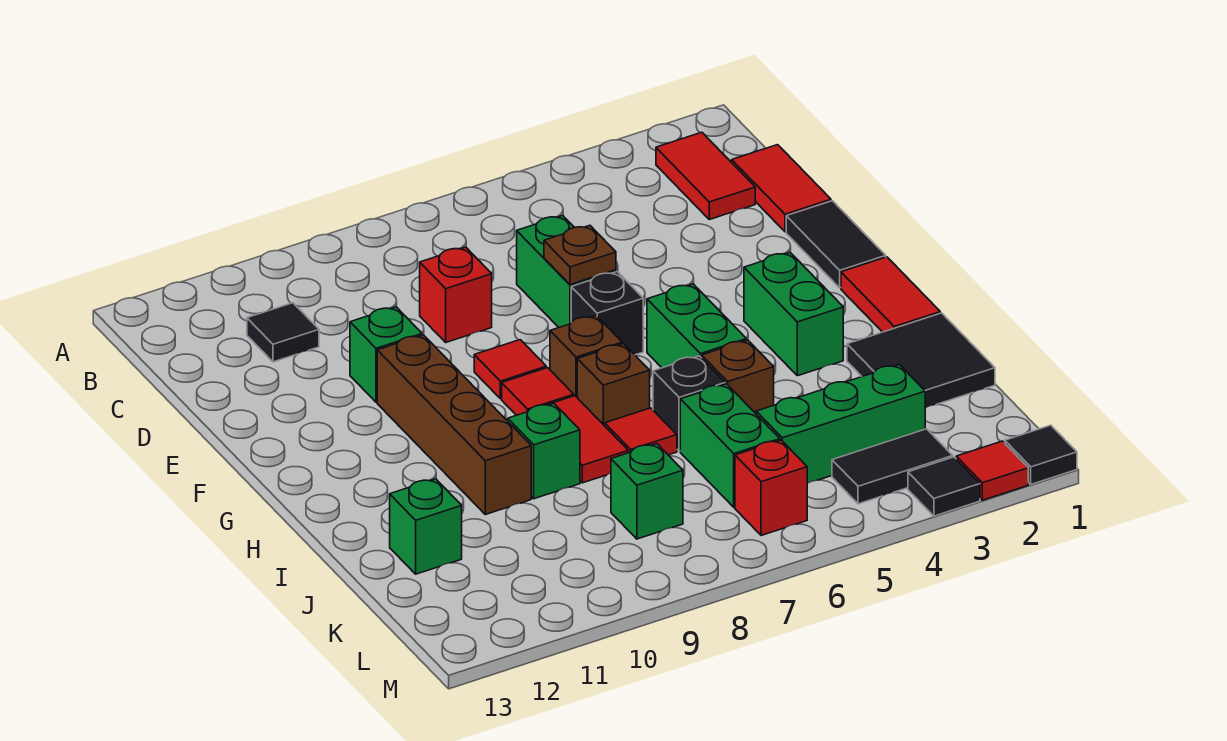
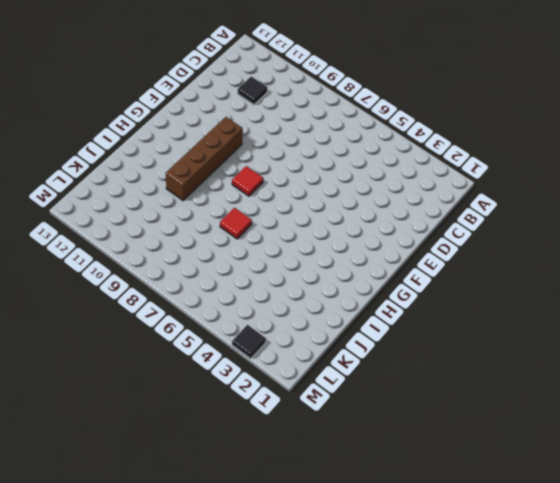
none -> red 1x2 tile [656,132,755,219]
none -> red 1x2 tile [732,145,831,232]
none -> green 1x2 brick [517,215,616,327]
none -> red 1x1 brick [420,247,492,342]

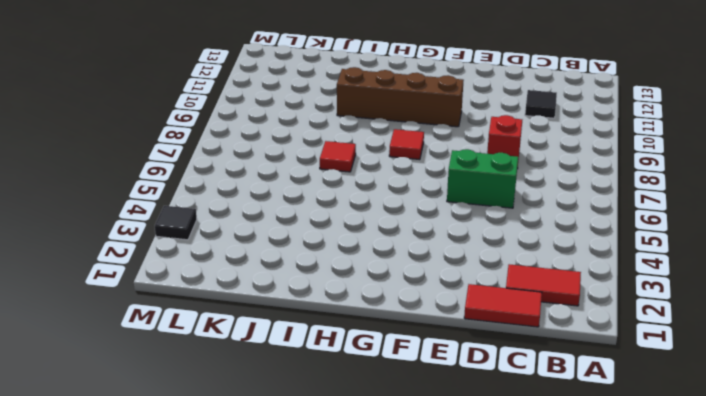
none -> black 1x2 tile [786,201,886,288]
none -> green 1x1 brick [350,307,422,402]
none -> black 1x1 brick [571,272,643,355]
none -> red 1x1 tile [474,340,546,399]

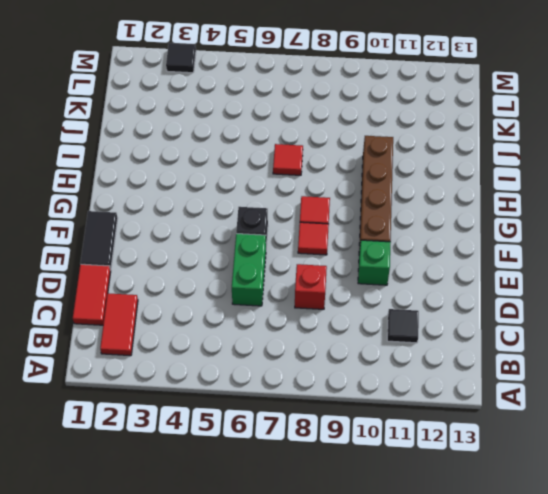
none -> red 1x2 tile [841,257,940,332]
none -> green 1x2 brick [744,252,843,376]
none -> green 1x2 brick [647,284,746,368]
none -> brown 1x1 brick [550,316,622,397]

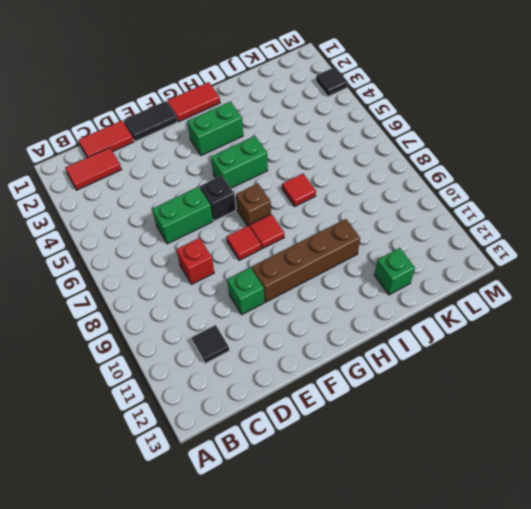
none -> brown 1x1 brick [577,344,650,426]
none -> red 1x2 tile [548,396,628,483]
none -> black 2x2 tile [847,313,995,408]
none -> brown 1x1 brick [702,340,774,414]

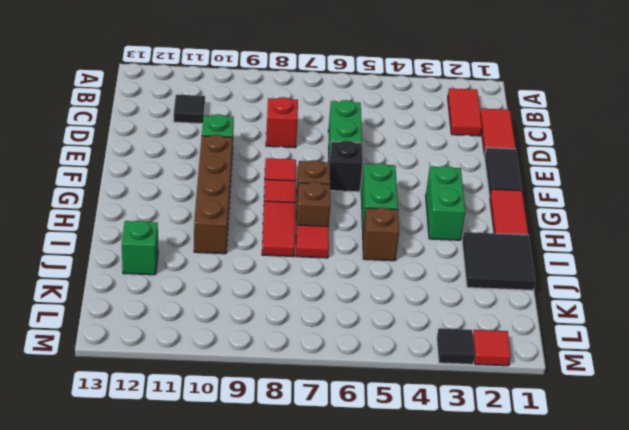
none -> black 1x1 brick [653,356,725,451]
none -> green 1x1 brick [508,403,580,499]
none -> green 1x2 brick [680,384,780,507]
none -> green 1x3 brick [756,365,925,483]

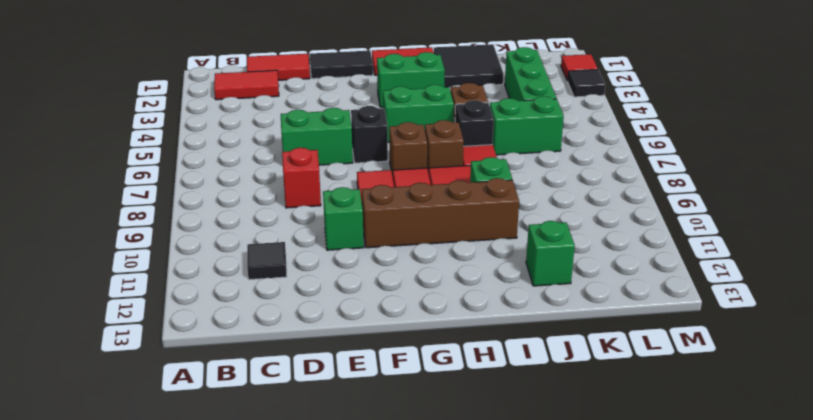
none -> green 1x1 brick [611,444,683,539]
none -> black 1x2 tile [832,429,953,504]
none -> red 1x1 brick [735,440,807,536]
none -> black 1x1 tile [1005,425,1077,484]

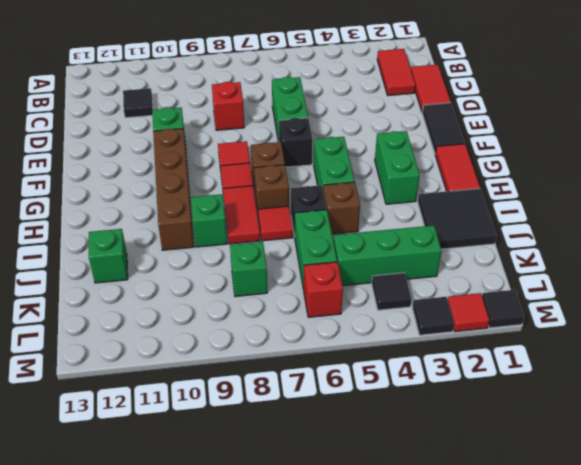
black 1x1 tile [372,273,412,310] -> black 1x2 tile [832,429,953,504]
none -> brown 1x1 plate [544,225,616,284]

